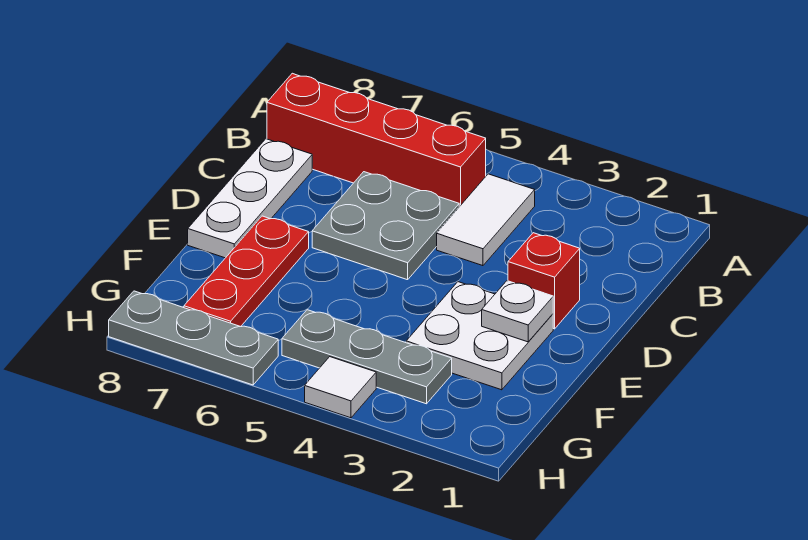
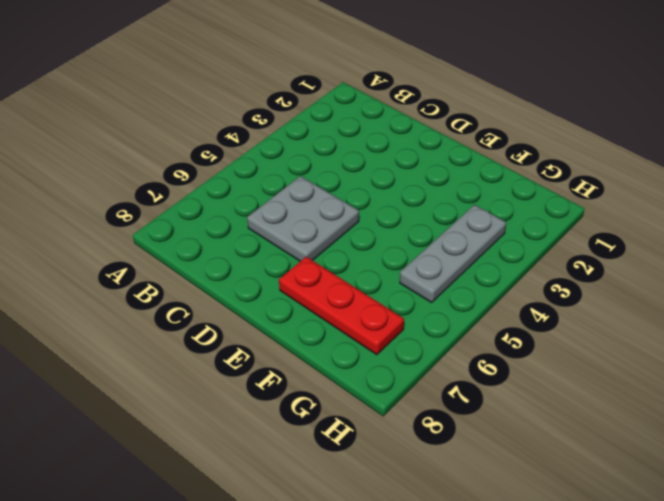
none -> white 1x2 tile [437,174,535,266]
none -> red 1x4 brick [267,73,486,207]

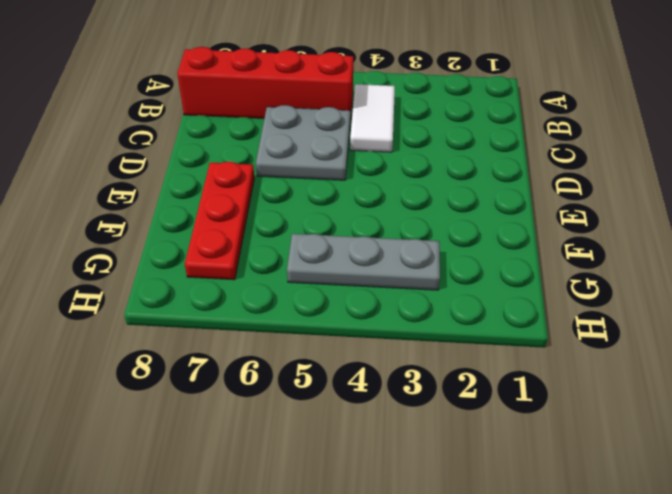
none -> white 1x3 plate [188,139,312,258]
none -> red 1x1 brick [508,233,580,329]

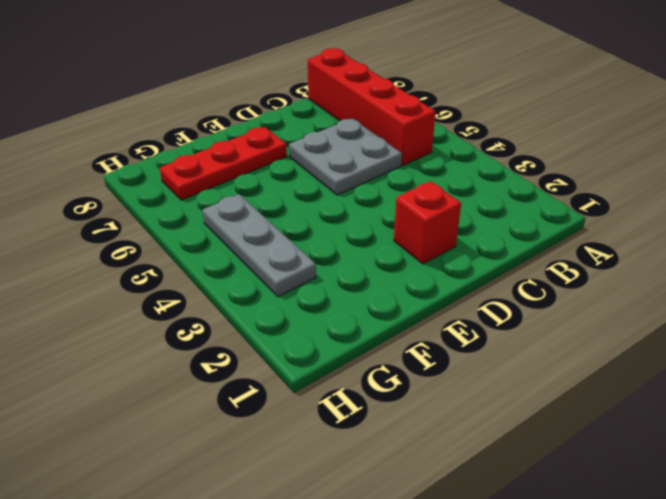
none -> white 1x2 tile [437,174,535,266]
none -> white 1x3 plate [188,139,312,258]

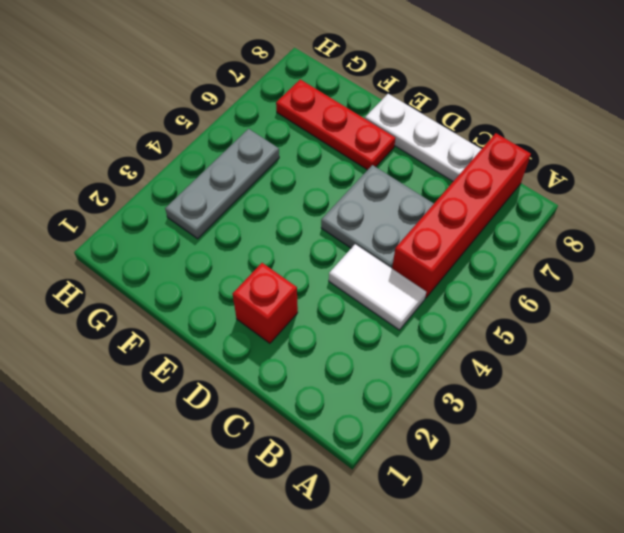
none -> white 2x2 plate [406,282,553,390]
none -> white 1x1 tile [305,357,376,418]

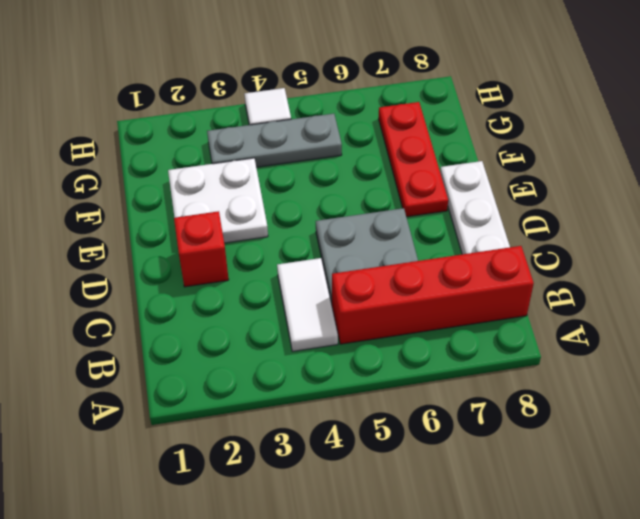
none -> grey 1x3 plate [109,291,278,385]
none -> white 1x1 plate [482,281,553,342]

